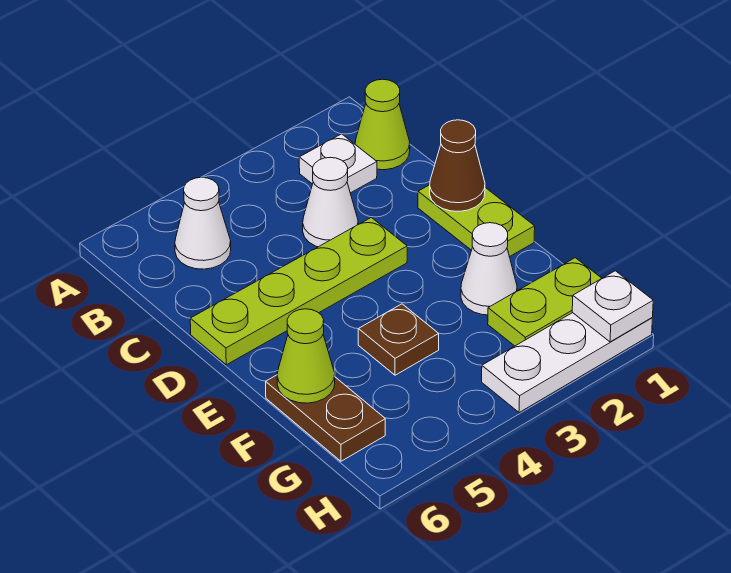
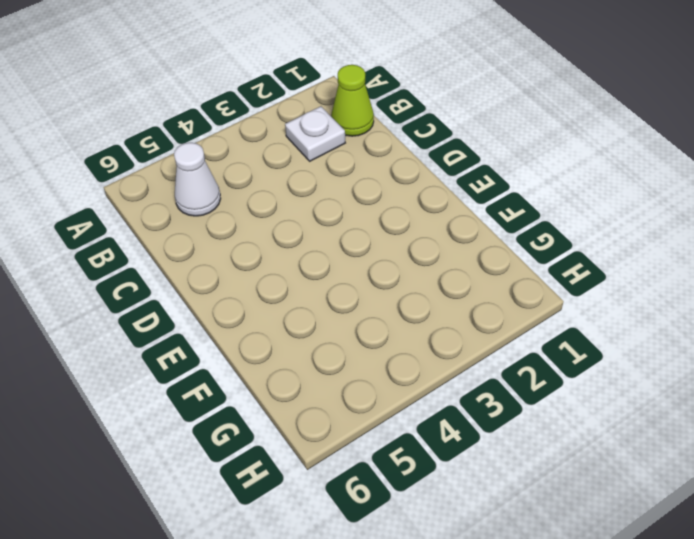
none -> white 1x1 cone [303,157,358,247]
none -> lime 1x2 plate [418,185,535,257]
none -> lime 1x4 plate [190,217,407,365]

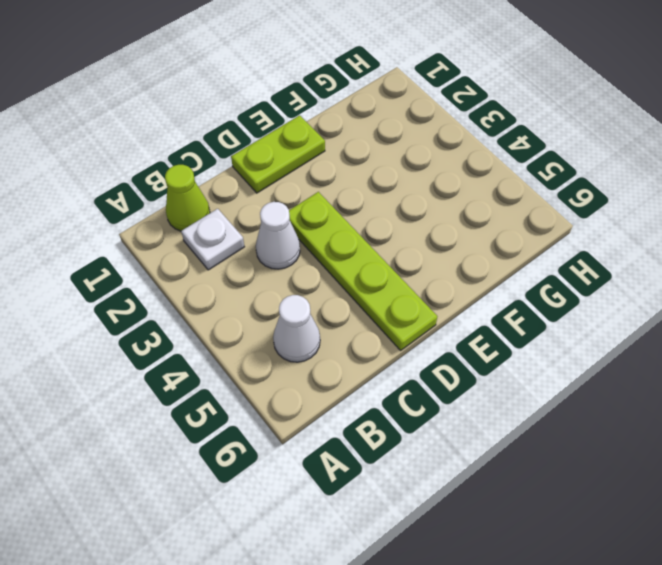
none -> white 1x1 cone [461,223,517,315]
none -> brown 1x1 plate [358,304,439,375]
none -> brown 1x2 plate [266,375,385,461]

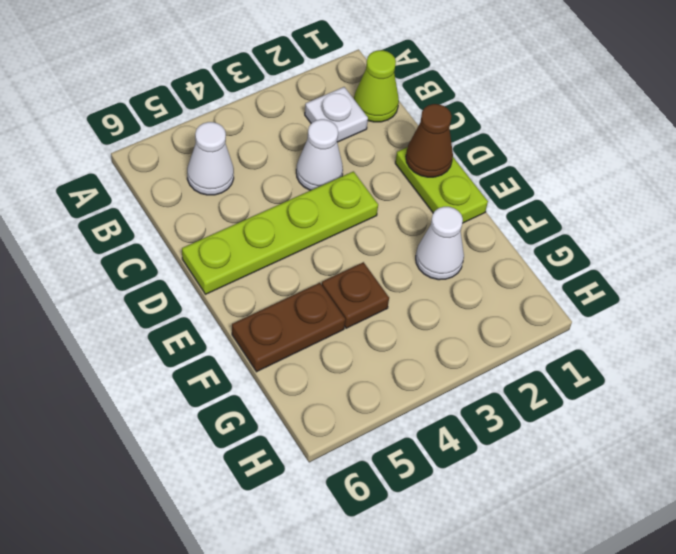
brown 1x2 plate [232,283,345,372] -> brown 1x2 plate turned to [266,375,385,461]
none -> lime 1x2 plate [488,258,602,346]
none -> white 1x3 plate [482,313,652,412]
none -> lime 1x1 cone [277,309,335,403]

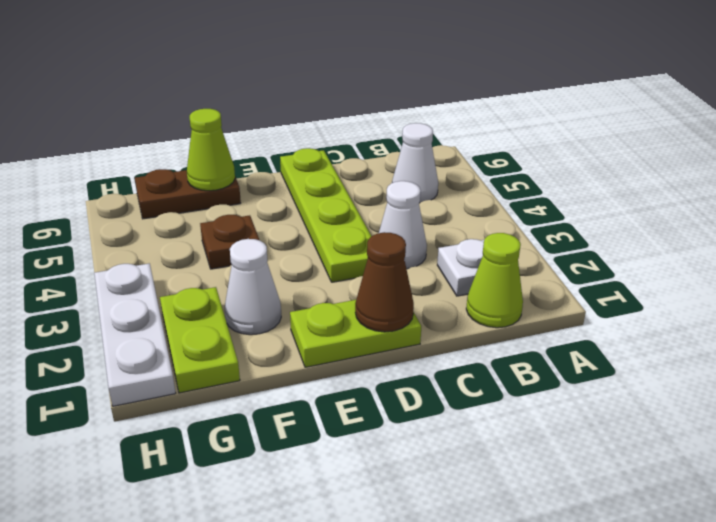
none -> white 1x1 plate [572,271,653,342]

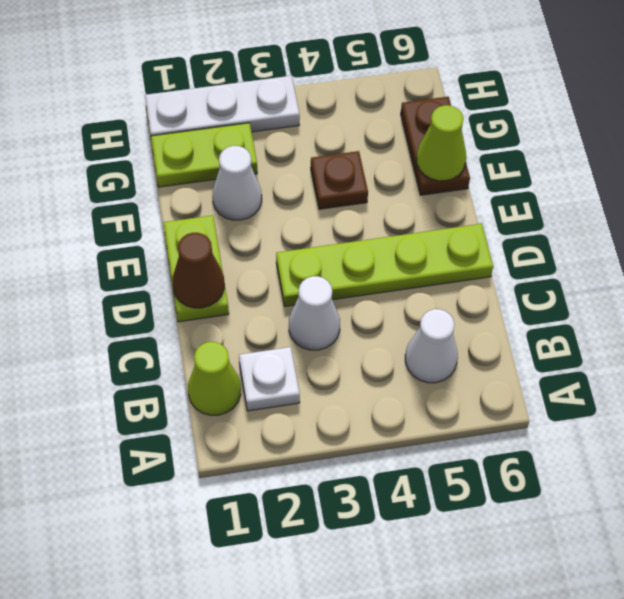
none -> white 1x1 plate [572,271,653,342]

